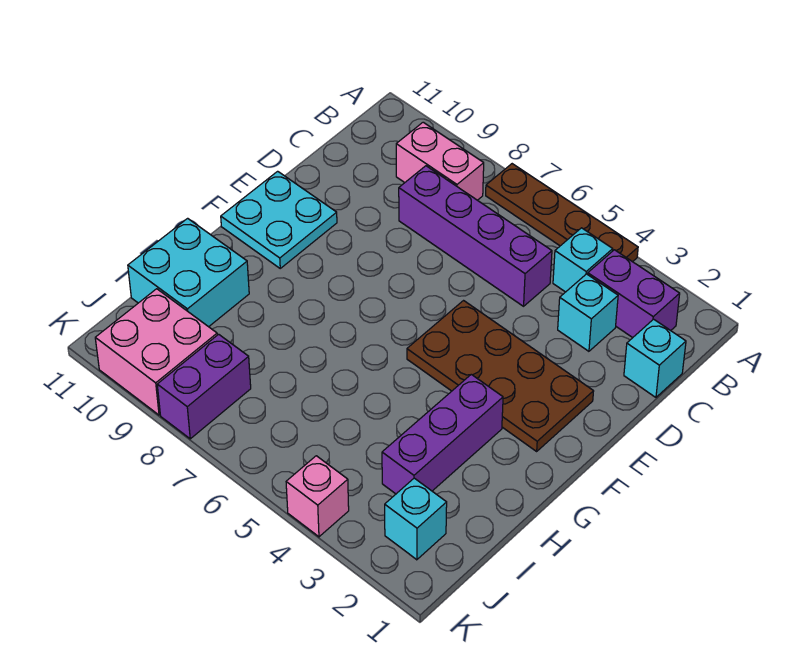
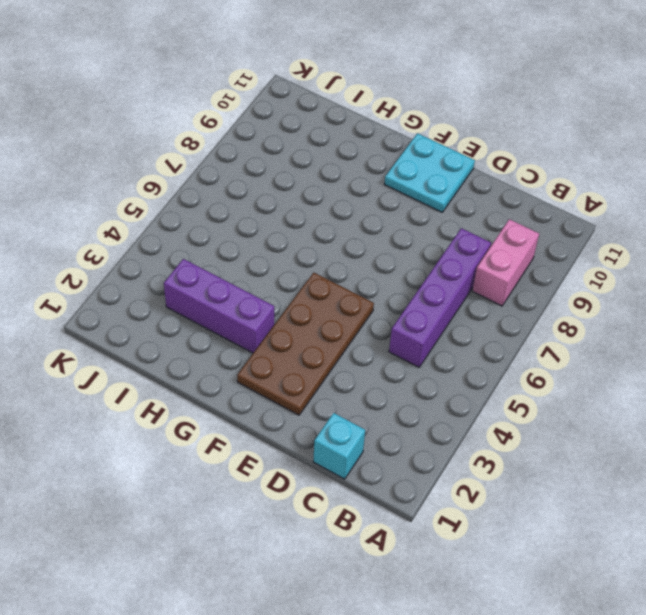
none -> brown 1x4 plate [486,164,638,262]
none -> purple 1x2 brick [588,250,680,338]
none -> cyan 1x1 brick [553,228,613,292]

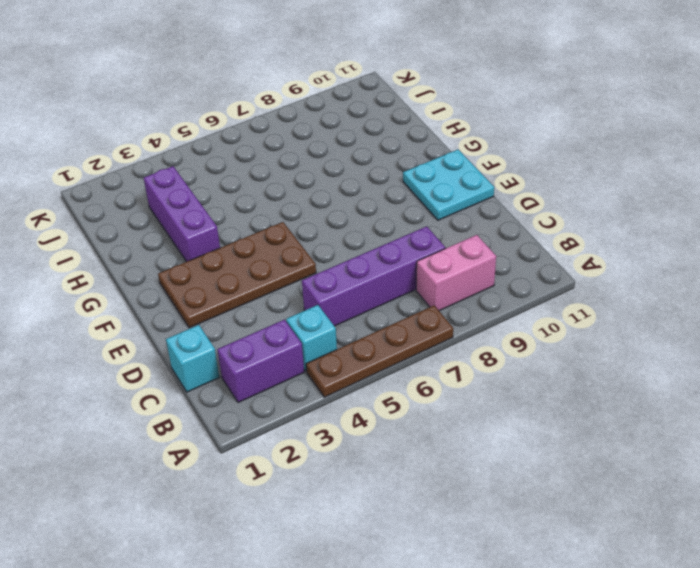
none -> cyan 1x1 brick [558,274,618,351]
none -> cyan 2x2 brick [128,218,249,327]
none -> cyan 1x1 brick [385,478,447,560]

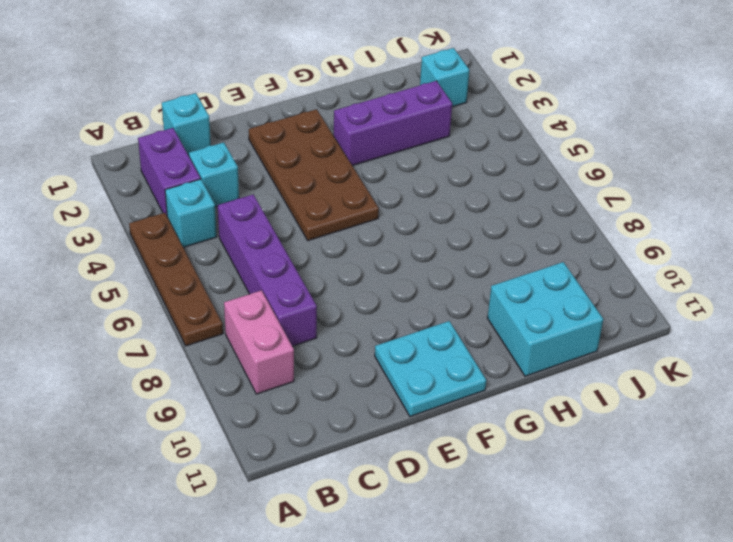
none -> purple 1x2 brick [157,334,251,439]
none -> pink 2x2 brick [95,289,217,415]
none -> pink 1x1 brick [286,456,349,537]

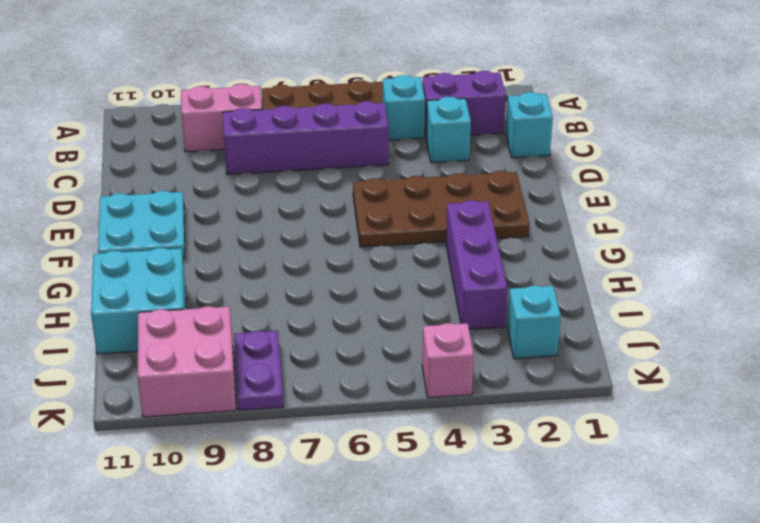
purple 1x2 plate [234,331,283,411] -> purple 1x2 brick [157,334,251,439]

